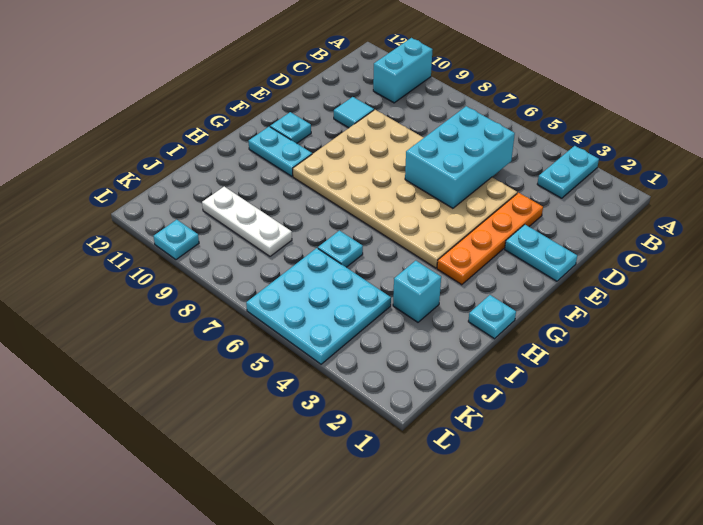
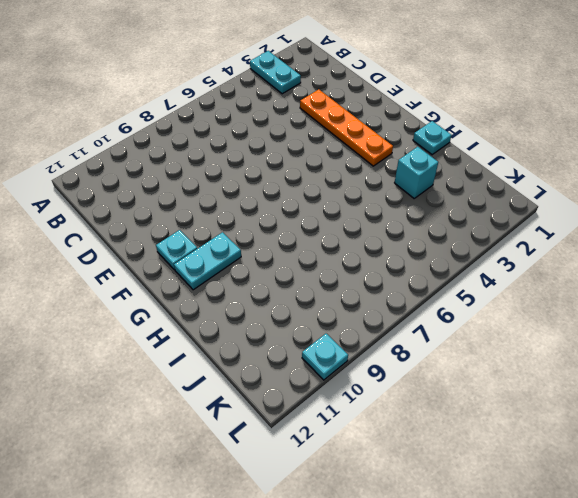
none -> cyan 1x2 brick [373,38,433,103]
none -> tan 4x6 plate [293,110,517,268]
none -> cyan 1x1 tile [334,97,374,128]

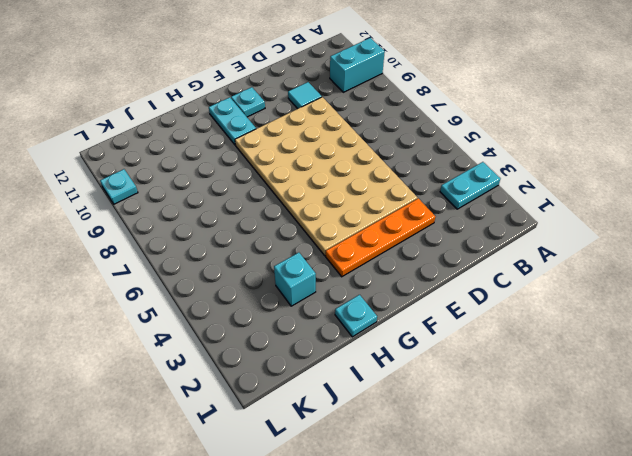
none -> cyan 1x2 plate [505,225,577,281]
none -> cyan 1x1 plate [318,231,363,267]
none -> cyan 3x3 plate [246,248,391,364]

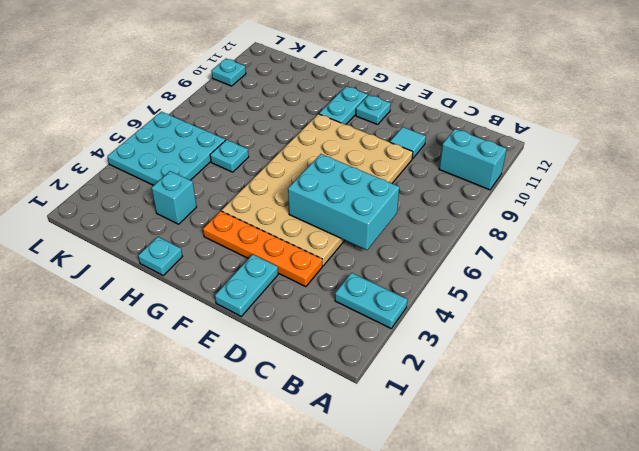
none -> white 1x3 plate [202,187,292,256]

